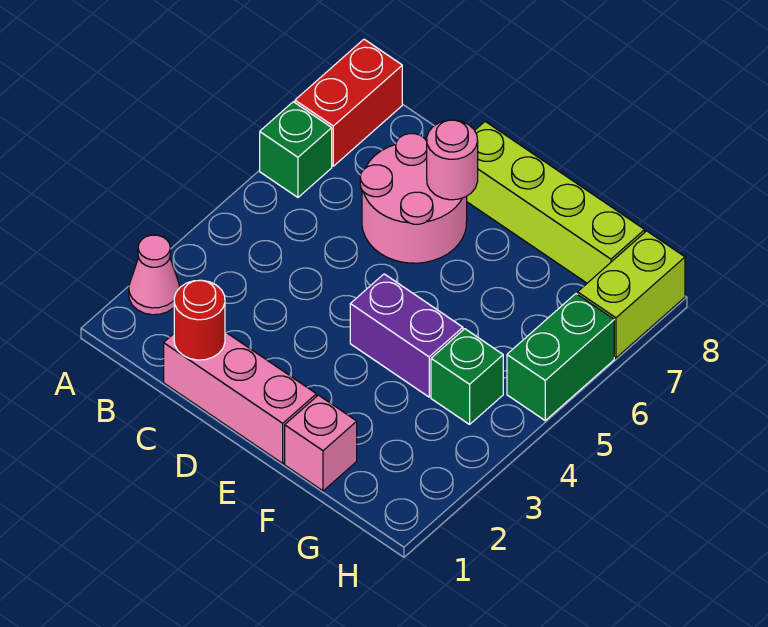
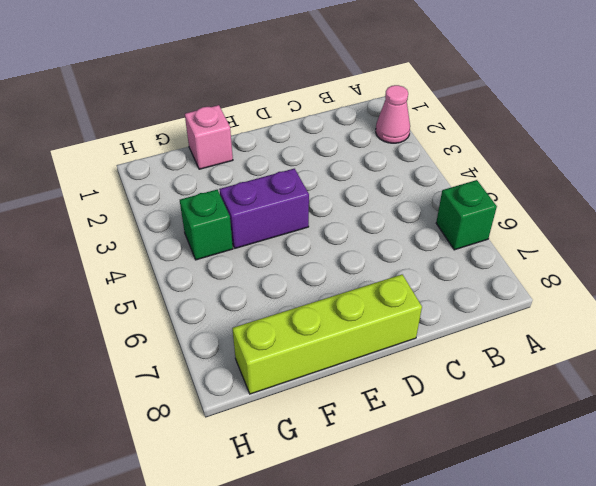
none -> red 1x2 brick [295,39,402,166]
none -> pink 1x3 brick [164,332,316,463]
none -> pink 2x2 round brick [360,134,467,263]

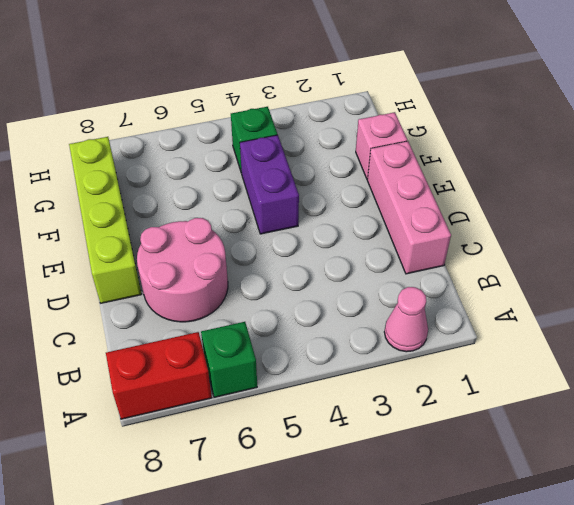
none -> green 1x2 brick [507,294,614,420]
none -> lime 1x2 brick [578,231,685,358]
none -> red 1x1 round brick [174,280,225,360]

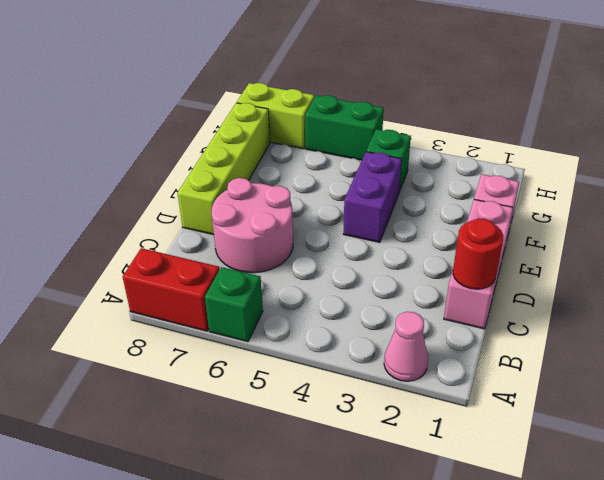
none -> pink 1x1 round brick [427,120,478,200]

